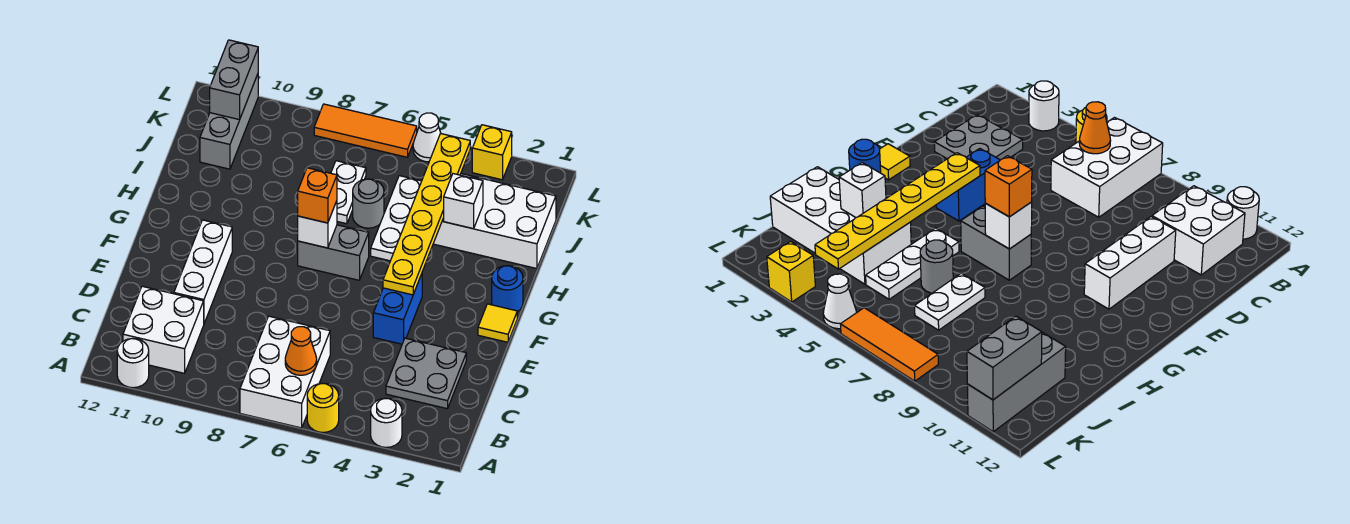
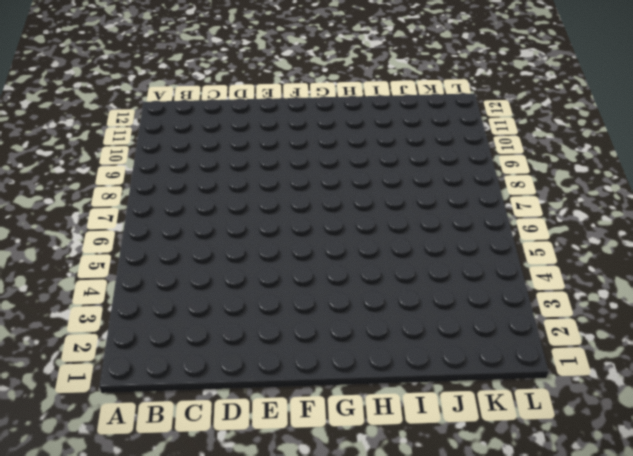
none -> white 1x1 round brick [371,398,402,447]
none -> yellow 1x1 round brick [307,383,339,432]
none -> white 2x3 brick [240,316,330,428]

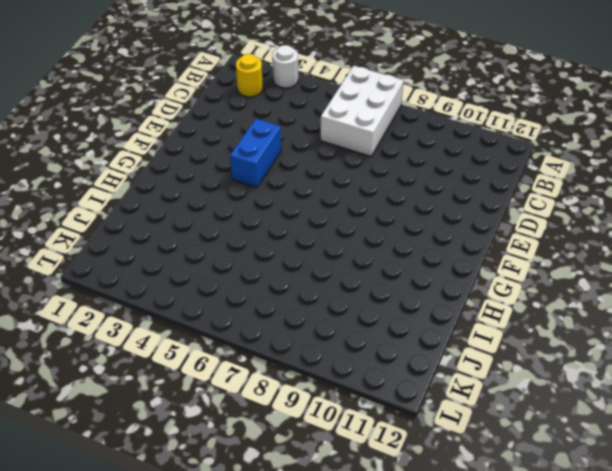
yellow 1x1 round brick [236,54,263,97] -> yellow 1x1 round brick moved to [307,383,339,432]
none -> white 1x1 round brick [117,339,149,388]
none -> white 2x2 brick [123,286,204,373]
none -> grey 2x2 plate [386,338,466,409]

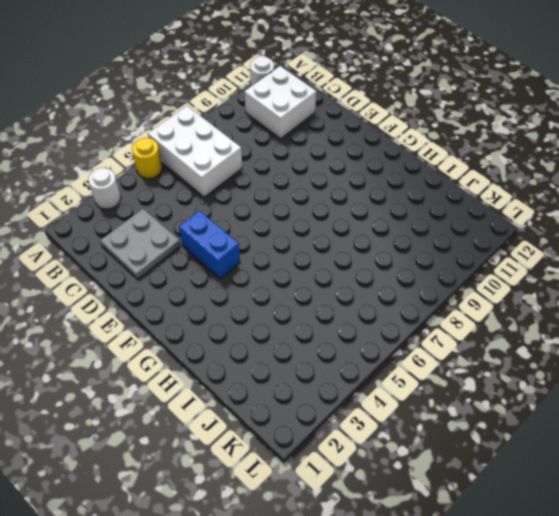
none -> white 1x3 brick [174,220,232,323]
none -> yellow 1x1 tile [478,304,517,342]
none -> blue 1x1 round brick [492,266,523,312]

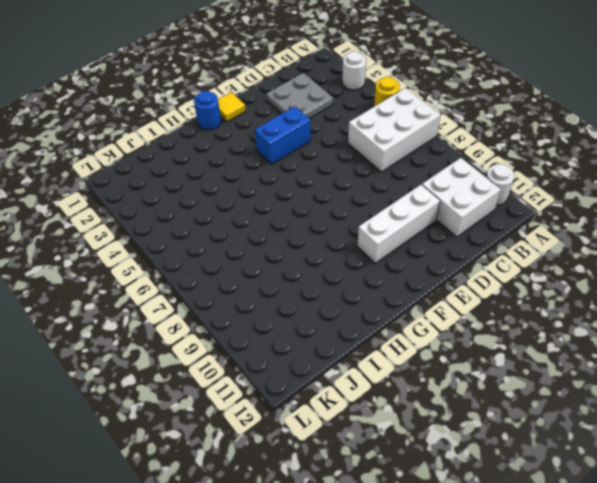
none -> grey 1x2 brick [298,225,369,280]
none -> white 1x3 plate [371,176,422,261]
none -> white 2x4 brick [433,174,556,269]

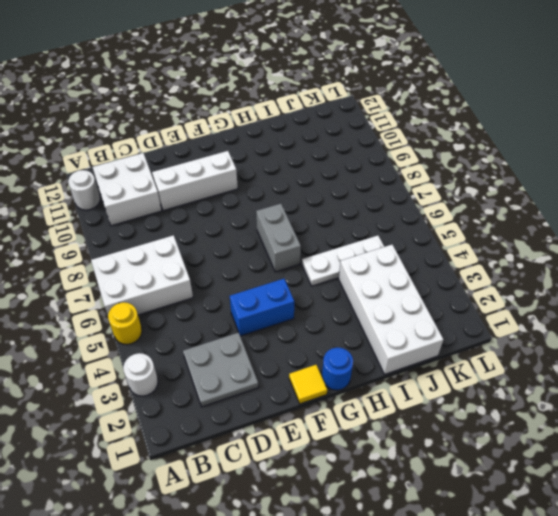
none -> grey 1x1 round brick [353,179,384,228]
none -> white 1x2 plate [331,161,366,224]
none -> grey 1x3 brick [200,74,258,169]

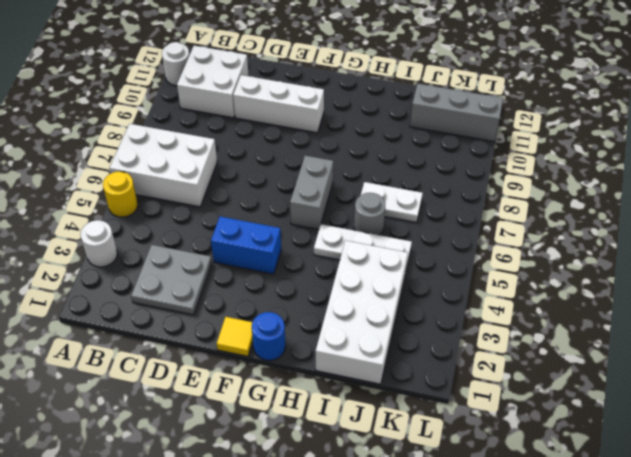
none -> yellow 1x1 brick [472,125,512,180]
none -> white 1x1 cone [413,113,441,162]
none -> orange 1x3 tile [314,104,417,157]

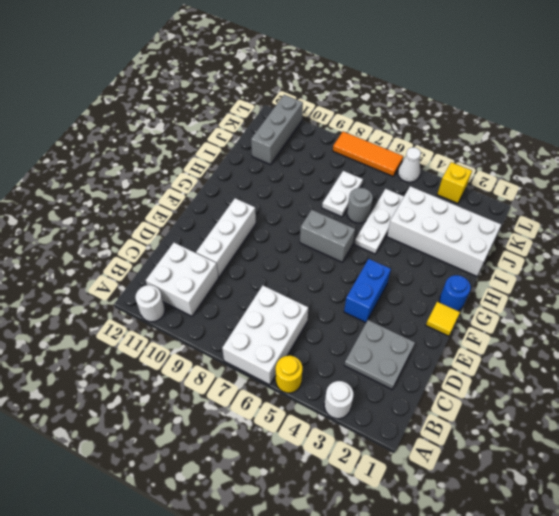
none -> orange 1x1 cone [285,327,317,375]
none -> yellow 1x6 plate [383,134,470,295]
none -> white 1x1 brick [298,201,337,248]

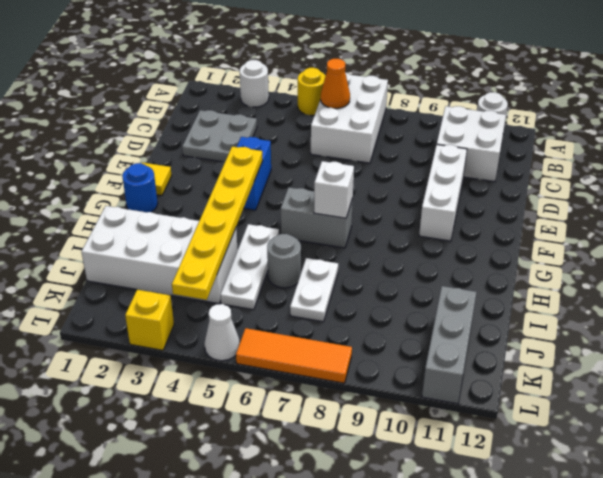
none -> white 1x1 brick [444,174,483,229]
none -> grey 1x2 brick [210,40,258,120]
none -> orange 1x1 brick [298,168,337,223]

